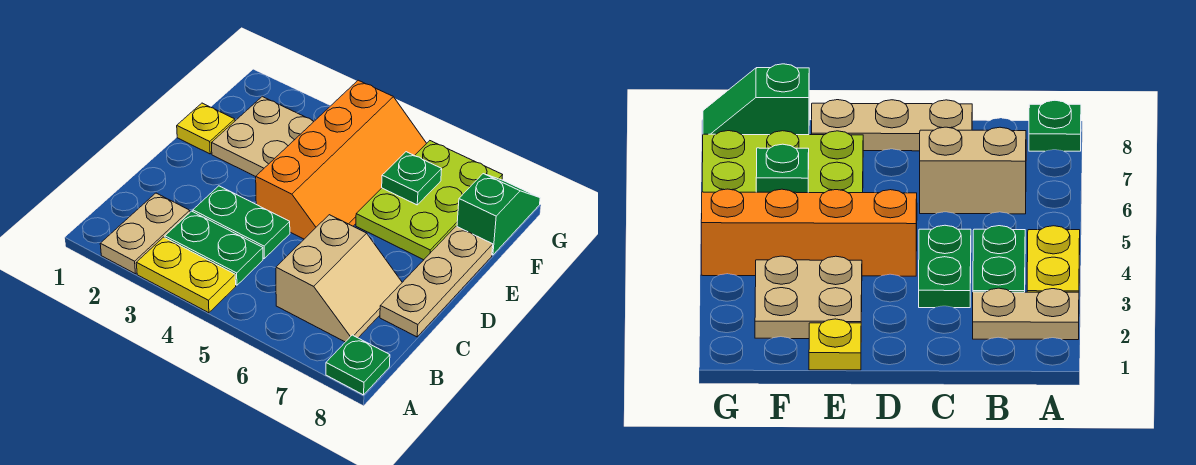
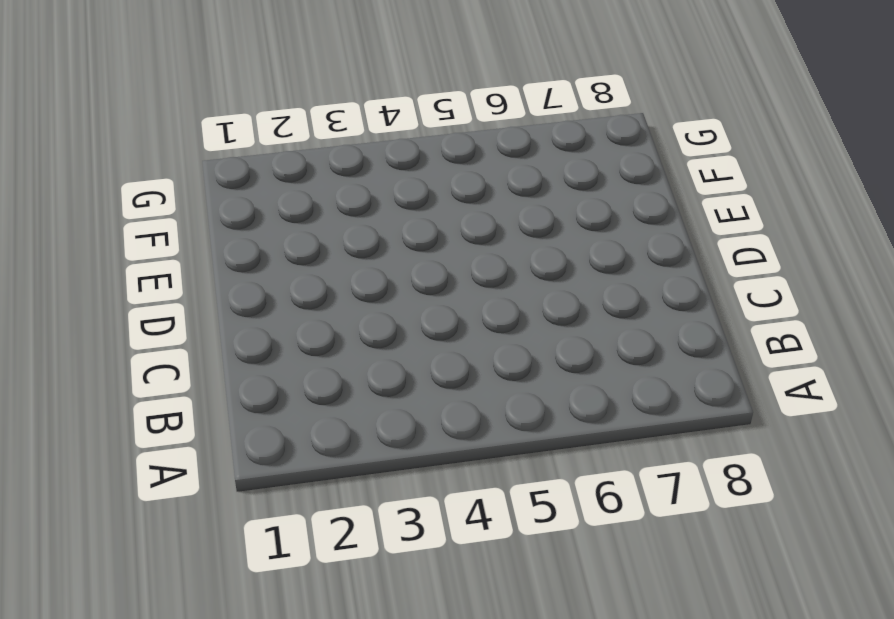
none -> tan 1x2 plate [100,193,190,274]
none -> yellow 1x2 plate [136,237,236,313]
none -> green 1x1 plate [326,335,390,395]

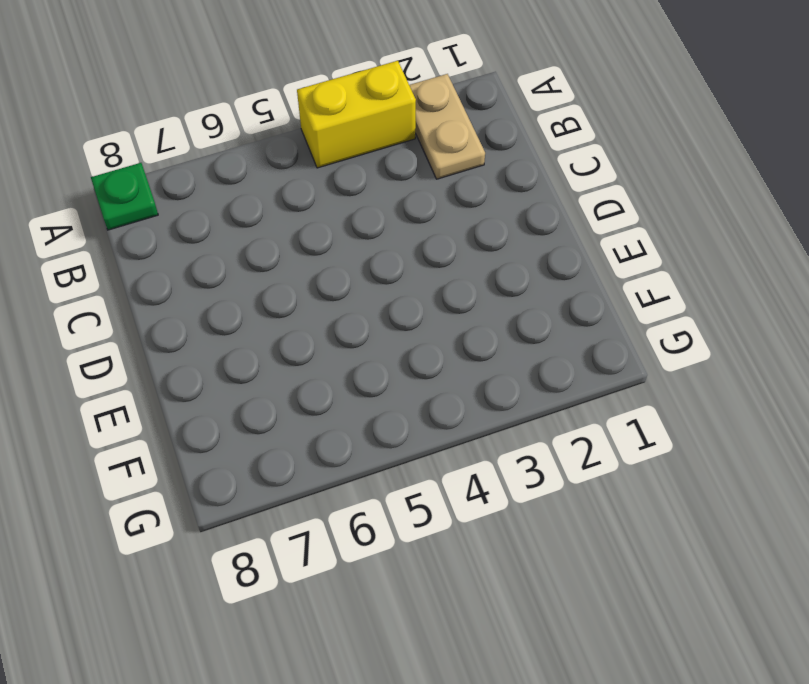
yellow 1x2 brick [297,61,416,168] -> yellow 1x2 plate [136,237,236,313]
none -> green 1x2 plate [165,211,263,285]
none -> tan 2x2 slope [276,215,402,342]
none -> green 1x2 plate [193,186,290,258]

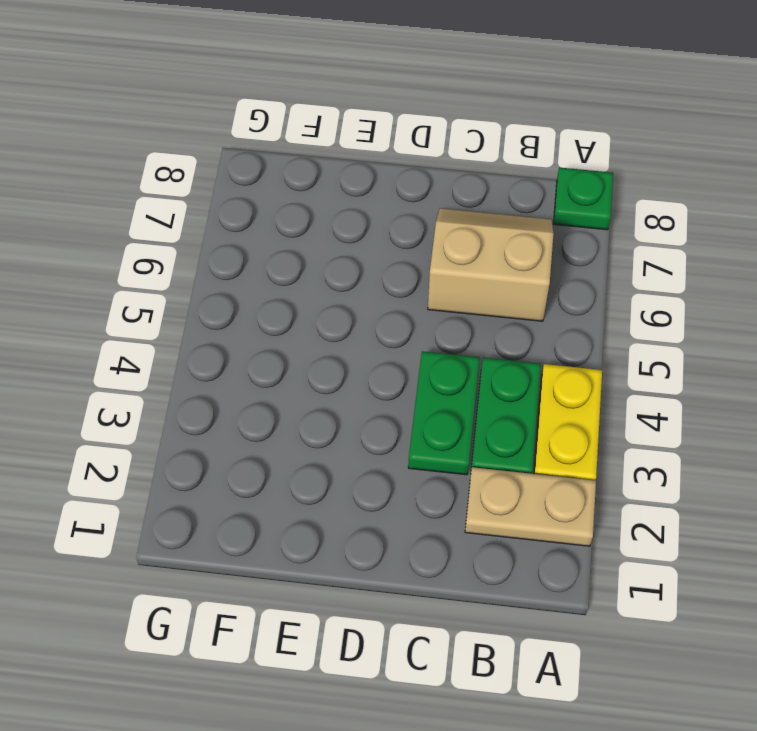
none -> tan 1x3 plate [380,226,493,337]
none -> orange 2x4 slope [256,80,427,239]
none -> yellow 1x1 plate [177,103,235,154]

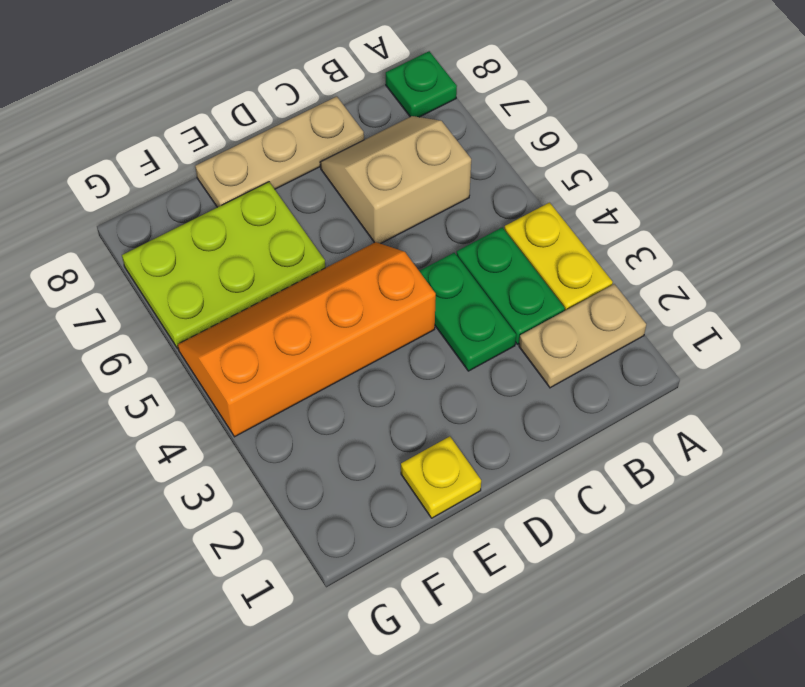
none -> tan 2x2 plate [212,97,314,177]
none -> green 1x2 slope [457,174,540,255]
none -> green 1x1 plate [382,152,442,205]

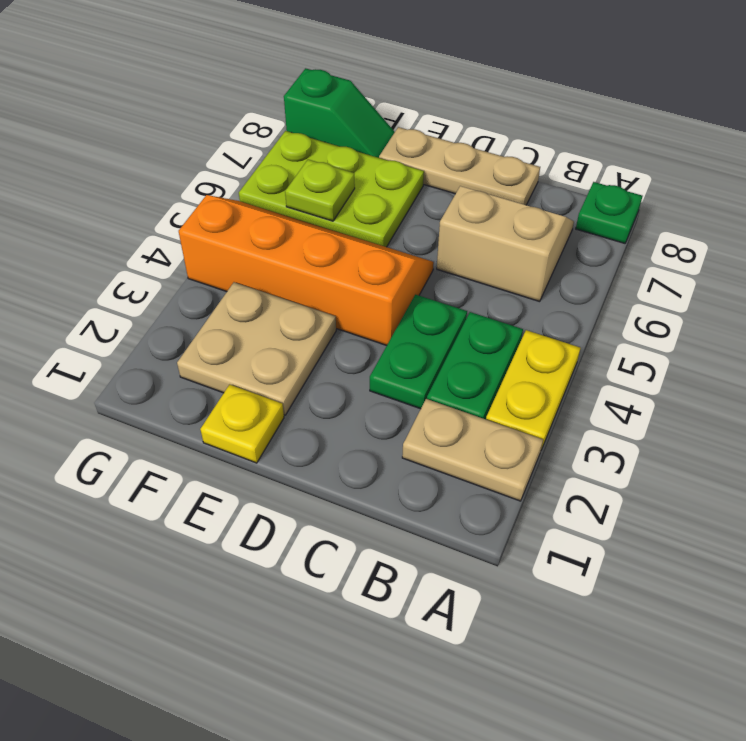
lime 1x1 plate [285,159,355,221] -> green 1x1 plate [382,152,442,205]
green 1x2 slope [284,68,395,158] -> green 1x2 slope turned to [457,174,540,255]

